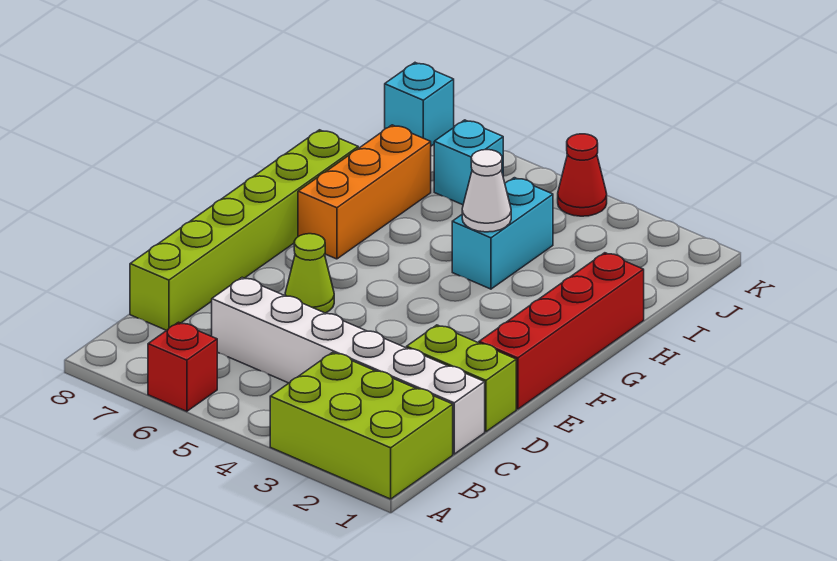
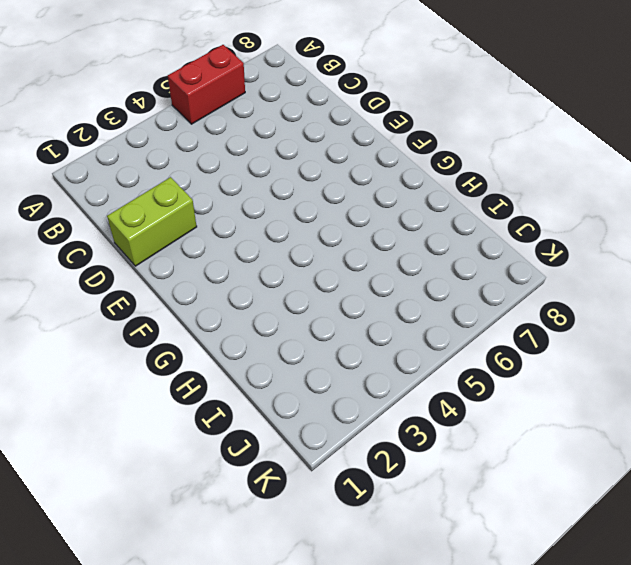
red 1x2 brick [168,45,245,124] -> red 1x1 brick [148,322,217,411]
none -> lime 2x3 brick [270,353,453,499]
none -> white 1x6 brick [212,277,485,454]
none -> lime 1x6 brick [130,130,358,330]

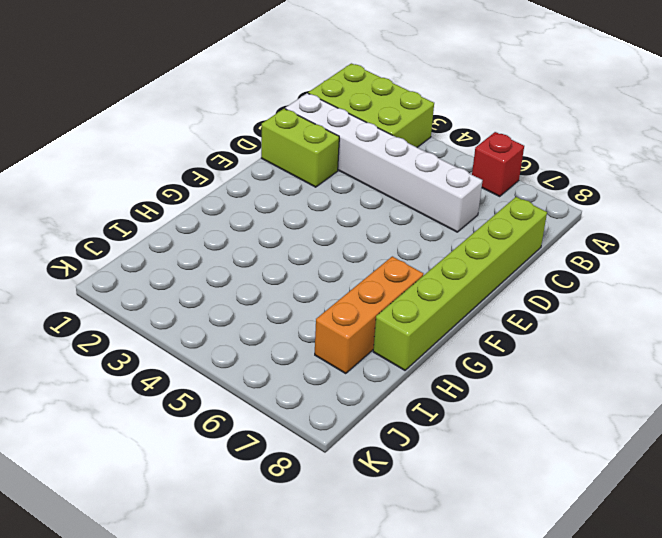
none -> red 1x4 brick [479,253,644,409]
none -> lime 1x1 cone [285,234,334,313]
none -> cyan 1x2 brick [452,178,553,289]

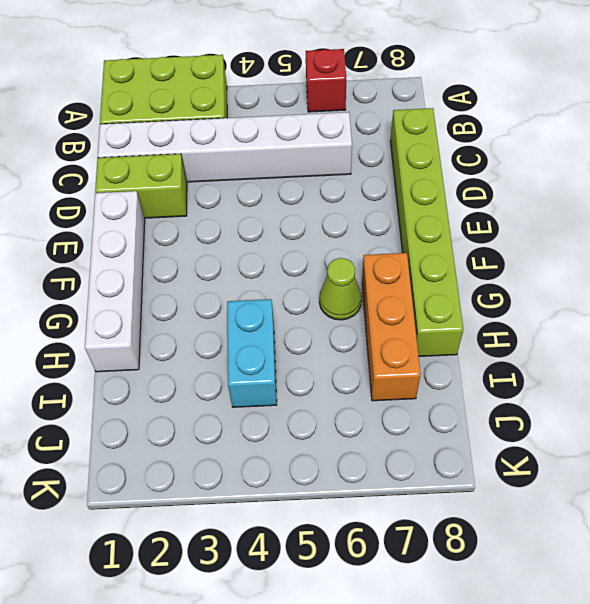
white 1x4 brick [85,191,145,372] -> red 1x4 brick [479,253,644,409]
lime 1x1 cone [319,258,362,320] -> lime 1x1 cone moved to [285,234,334,313]
none -> cyan 1x1 brick [434,120,503,205]
none -> red 1x1 cone [558,134,607,216]
none -> cyan 1x1 brick [385,63,454,146]

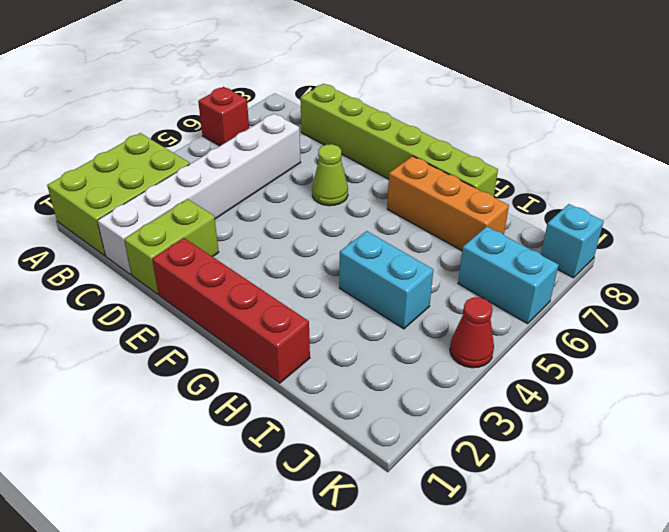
cyan 1x2 brick [458,227,559,324] -> cyan 1x1 brick [434,120,503,205]
none -> white 1x1 cone [462,150,511,232]

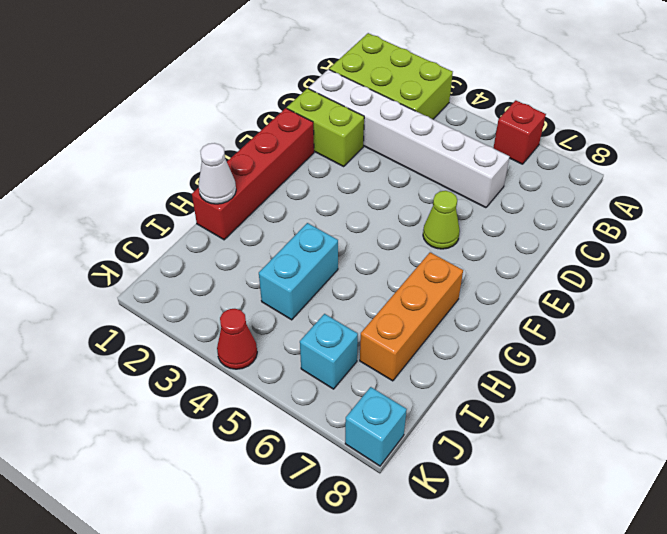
white 1x1 cone [198,143,236,204] -> white 1x1 cone moved to [462,150,511,232]
none -> lime 1x6 brick [130,130,358,330]

